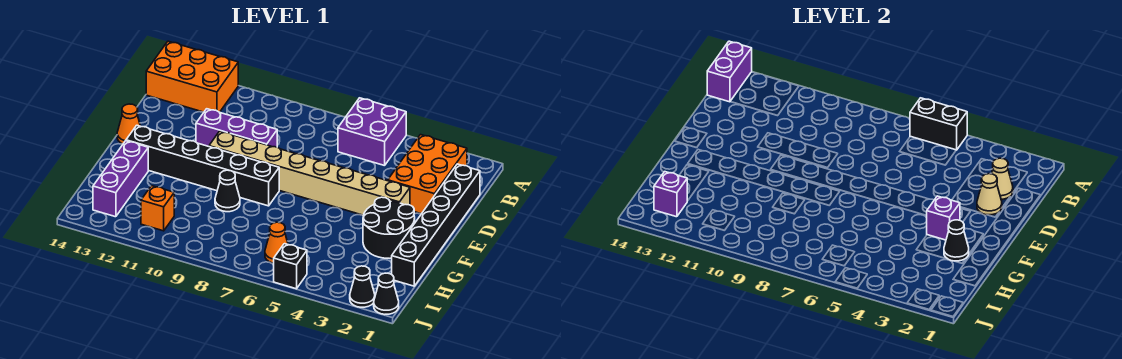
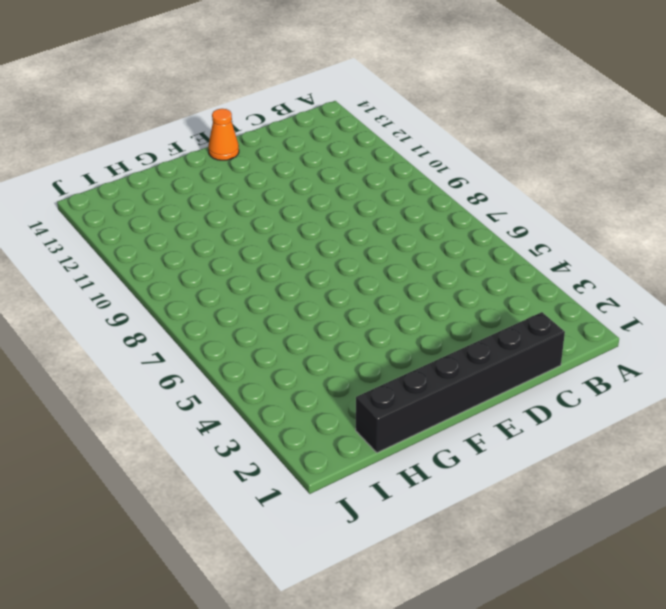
none -> purple 2x2 brick [338,98,406,166]
none -> orange 2x3 brick [146,41,238,112]
none -> orange 2x3 brick [388,135,467,214]

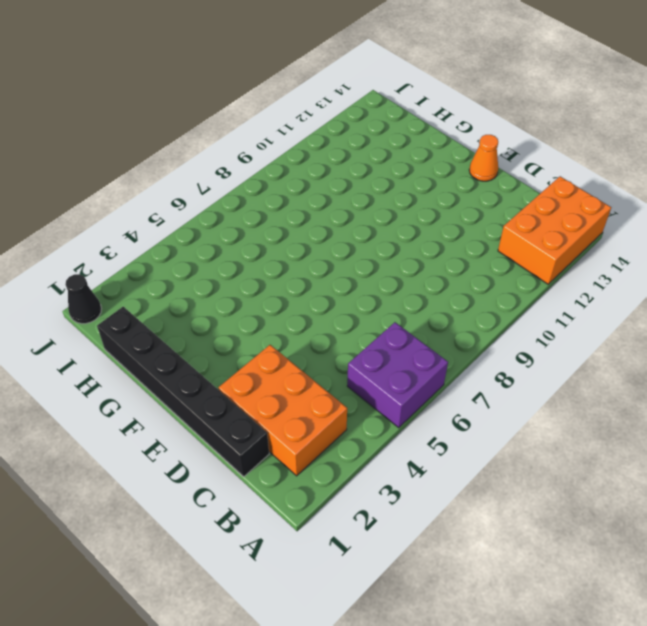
none -> purple 1x3 brick [196,109,277,147]
none -> tan 1x8 brick [209,131,410,215]
none -> black 2x2 round brick [363,197,415,258]

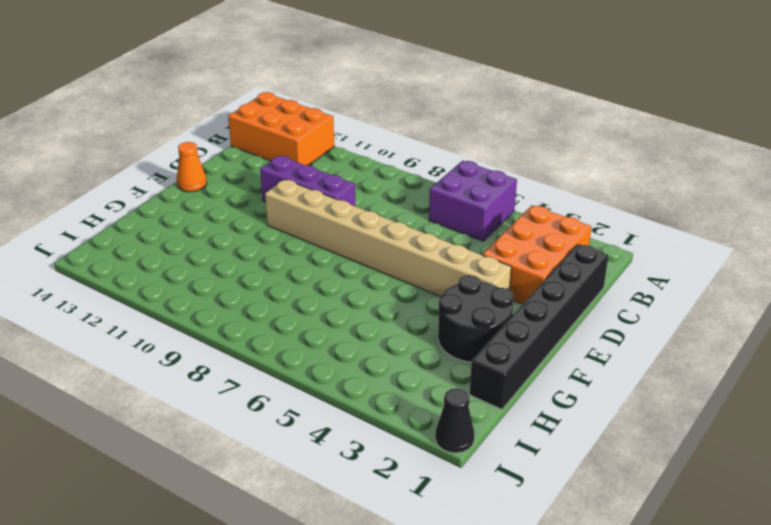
none -> black 1x6 brick [126,125,279,206]
none -> black 1x1 cone [215,170,240,212]
none -> purple 1x3 brick [93,141,148,217]

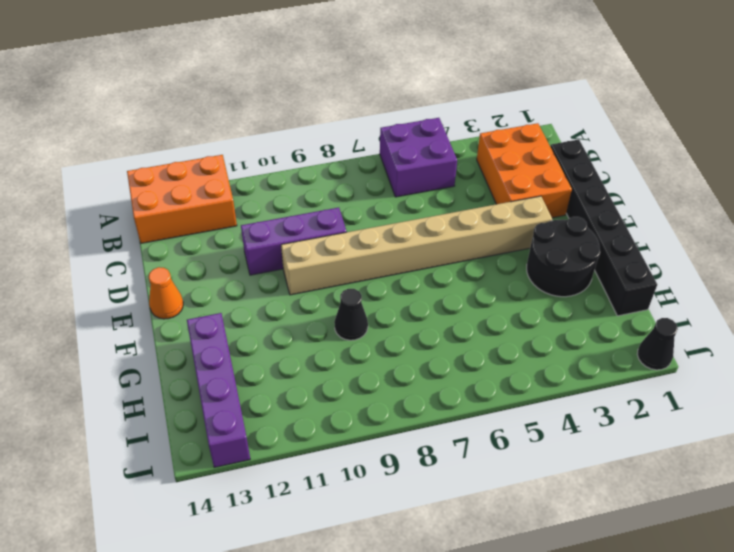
purple 1x4 brick [187,313,250,468] -> purple 1x3 brick [93,141,148,217]
none -> black 1x6 brick [126,125,279,206]
none -> orange 1x1 cone [265,222,288,263]
none -> orange 1x1 brick [141,186,174,231]

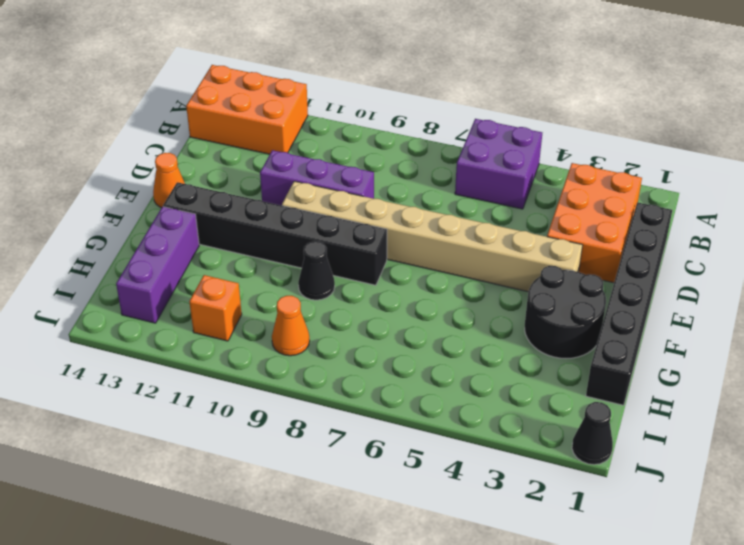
orange 1x1 cone [272,296,310,356] -> orange 1x1 cone moved to [265,222,288,263]
none -> black 1x1 cone [350,266,375,307]
none -> black 1x1 brick [274,244,307,289]
none -> black 1x2 brick [910,98,967,150]

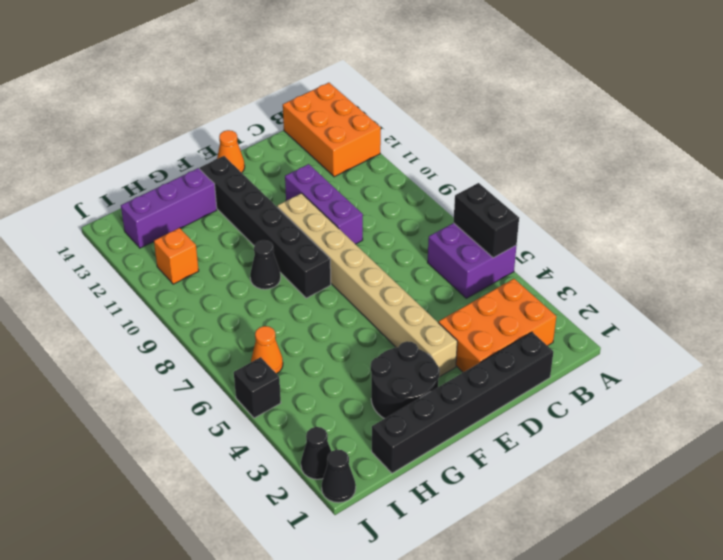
none -> purple 1x2 brick [707,41,752,102]
none -> tan 1x1 cone [991,158,1013,199]
none -> tan 1x1 cone [977,174,1002,215]

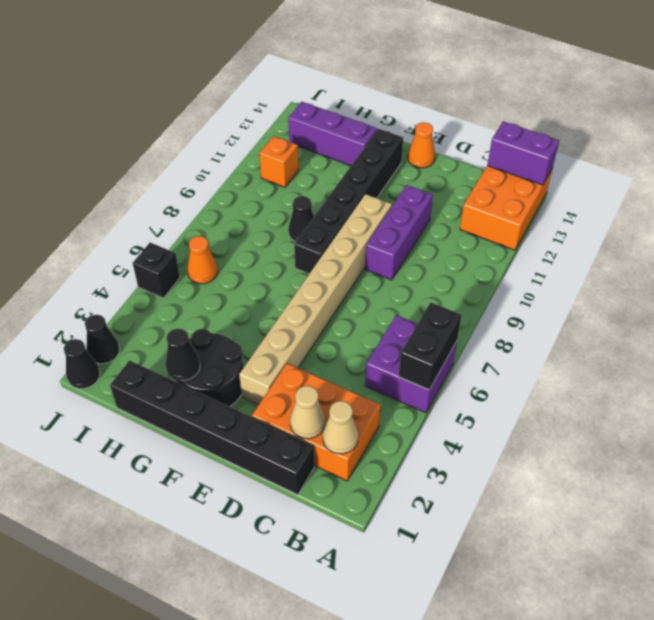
tan 1x1 cone [323,401,358,454] -> tan 1x1 cone moved to [977,174,1002,215]
none -> purple 1x1 brick [926,196,960,240]
none -> purple 1x1 brick [654,172,687,217]

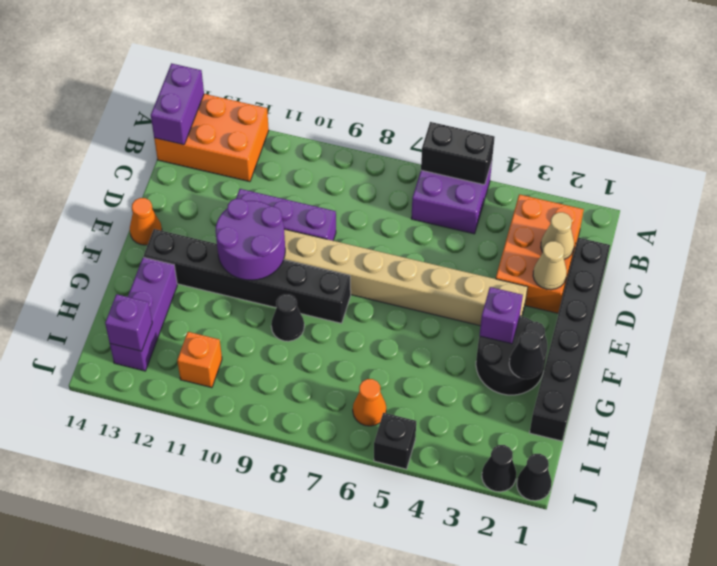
purple 2x2 round brick [215,199,285,280] -> none

